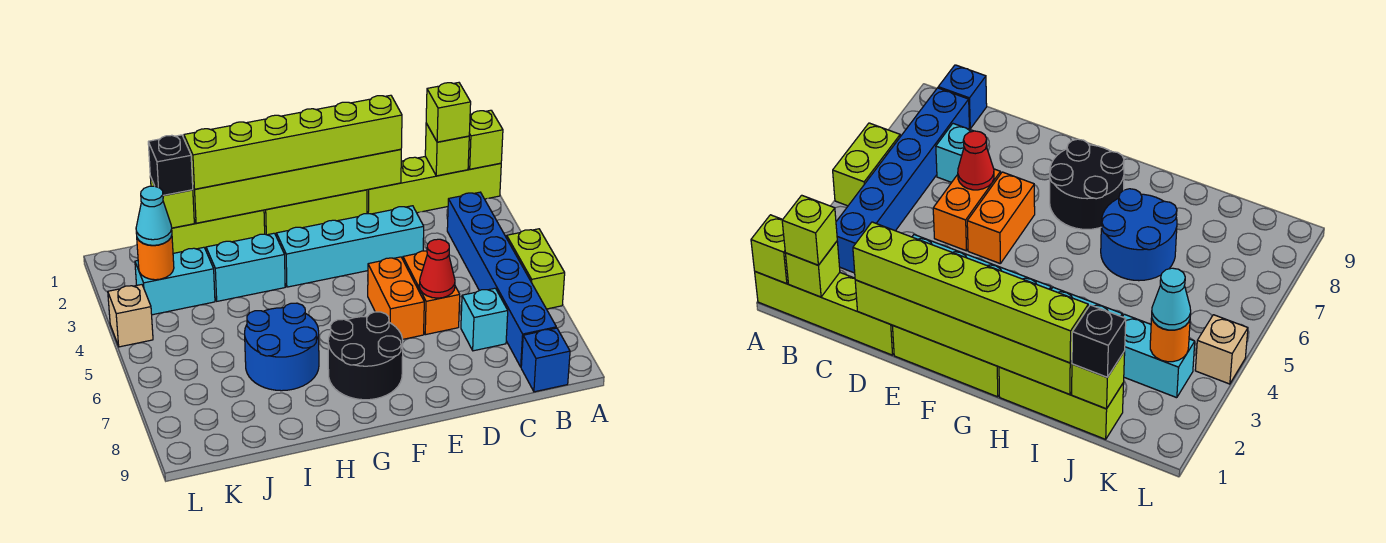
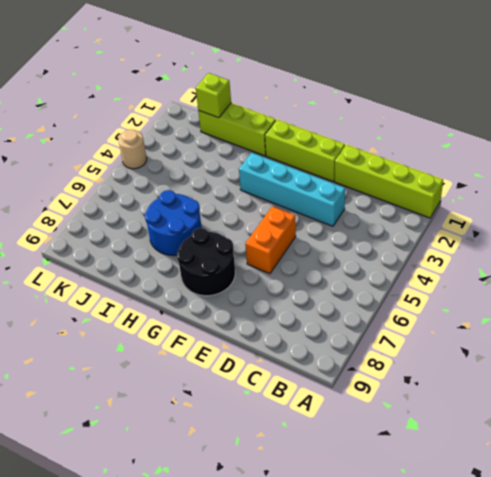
tan 1x1 round brick [118,129,147,169] -> tan 1x1 brick [108,285,153,347]
none -> lime 1x2 brick [507,229,565,309]
none -> blue 1x6 brick [447,192,556,367]
none -> blue 1x1 brick [521,328,570,392]

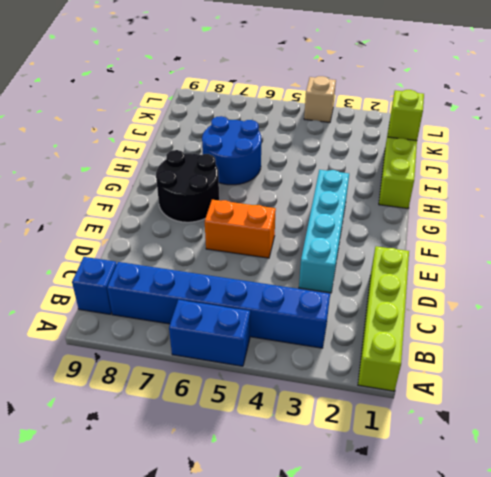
blue 1x2 brick [169,300,250,366] -> lime 1x2 brick [507,229,565,309]
none -> cyan 1x1 brick [461,288,508,351]
none -> orange 1x2 brick [403,251,460,335]
none -> lime 1x3 brick [264,190,367,235]

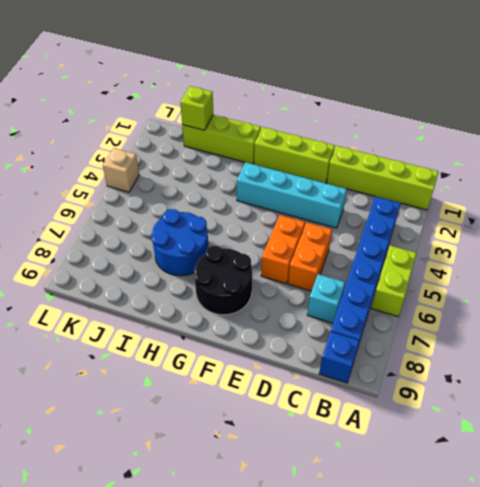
none -> cyan 1x2 brick [206,233,285,301]
none -> cyan 1x2 brick [135,247,215,315]
none -> lime 1x1 brick [468,110,503,169]

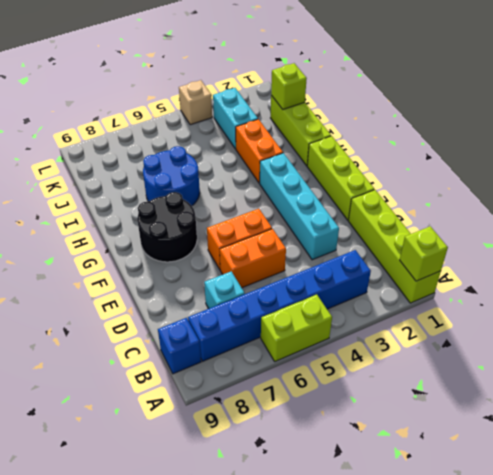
orange 1x2 brick [236,119,283,183] -> cyan 1x2 brick [206,233,285,301]
none -> lime 1x1 brick [425,123,469,176]
none -> lime 1x6 brick [193,149,401,223]
none -> red 1x1 cone [419,239,455,298]

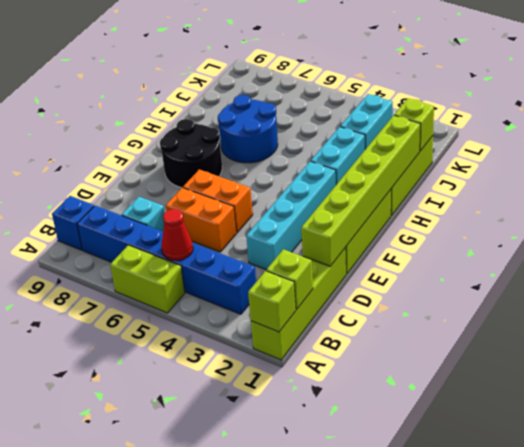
red 1x1 cone [161,209,193,260] -> red 1x1 cone moved to [419,239,455,298]
none -> tan 1x1 brick [108,285,153,347]
none -> orange 1x1 round brick [137,236,174,280]
none -> lime 1x1 brick [426,83,471,142]

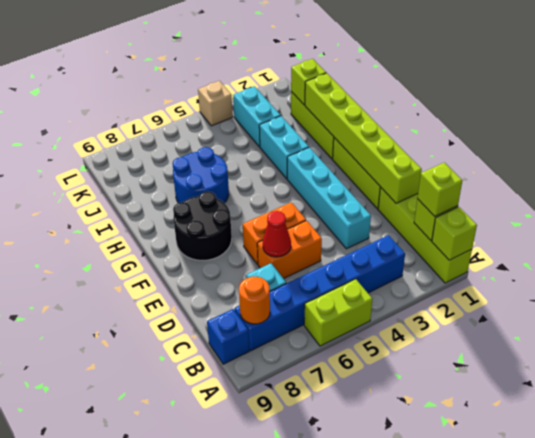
orange 1x1 round brick [239,277,270,324] -> orange 1x1 round brick moved to [137,236,174,280]
none -> lime 1x6 brick [184,95,402,189]
none -> black 1x1 brick [148,135,193,195]
none -> cyan 1x1 cone [136,186,172,245]

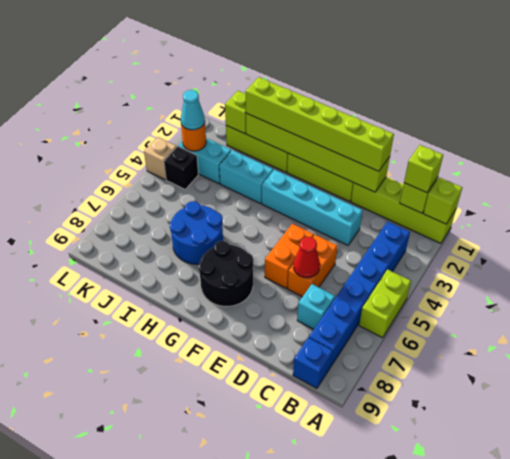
black 1x1 brick [164,146,198,189] -> black 1x1 brick moved to [148,135,193,195]

